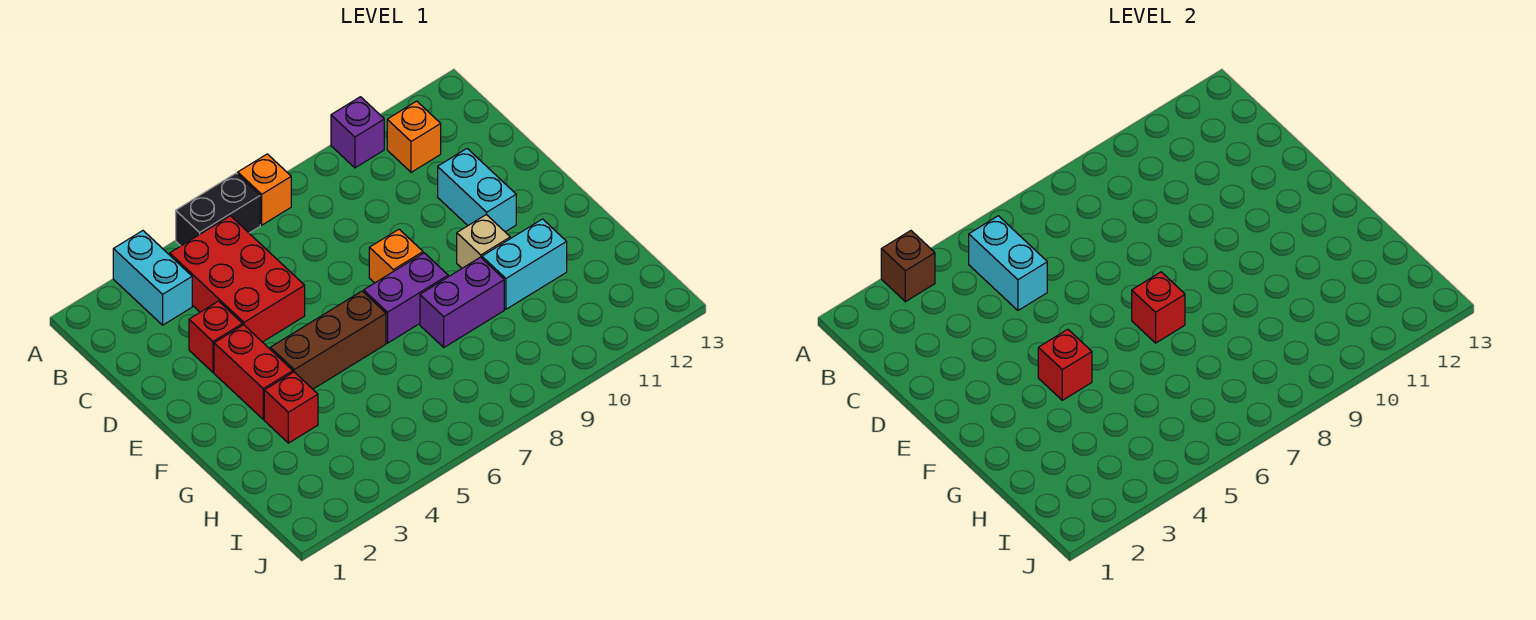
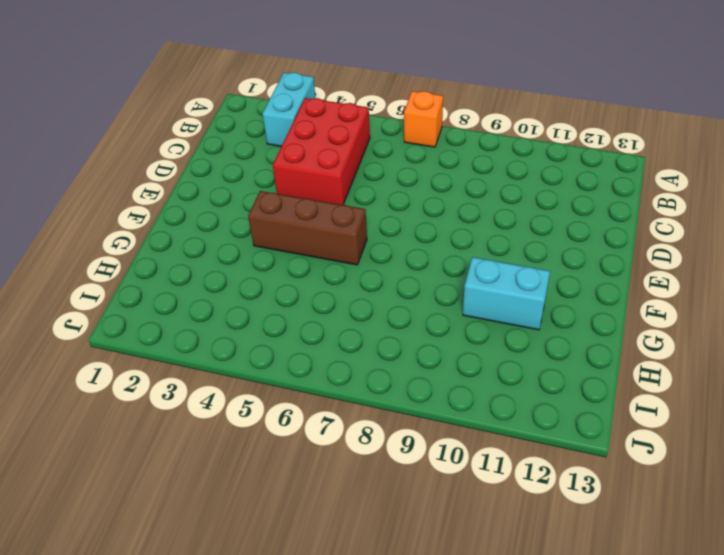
none -> black 1x2 brick [176,173,260,246]
none -> purple 1x1 brick [331,97,384,168]
none -> orange 1x1 brick [387,101,441,172]

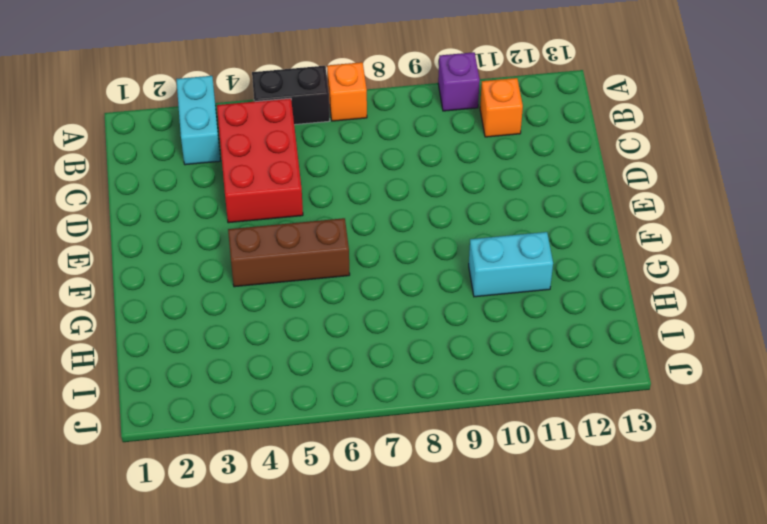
none -> red 1x1 brick [189,301,243,372]
none -> cyan 1x2 brick [438,149,516,232]
none -> red 1x2 brick [214,325,293,419]

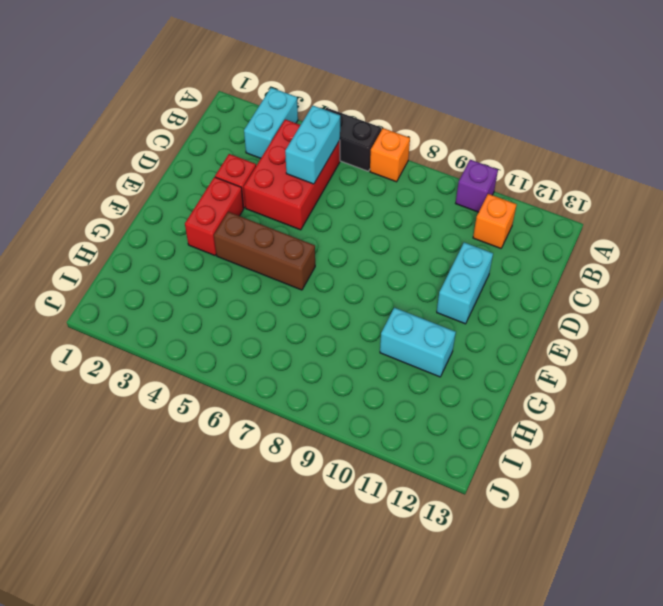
none -> orange 1x1 brick [369,229,423,283]
none -> purple 1x2 brick [364,253,448,343]
none -> tan 1x1 brick [457,215,510,268]

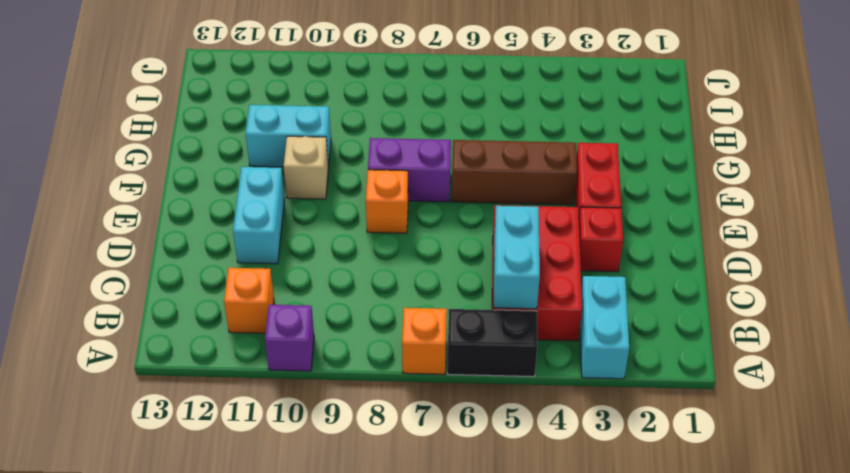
none -> red 1x1 brick [264,372,318,443]
none -> purple 1x2 brick [420,257,504,347]
none -> brown 1x1 brick [881,231,935,302]

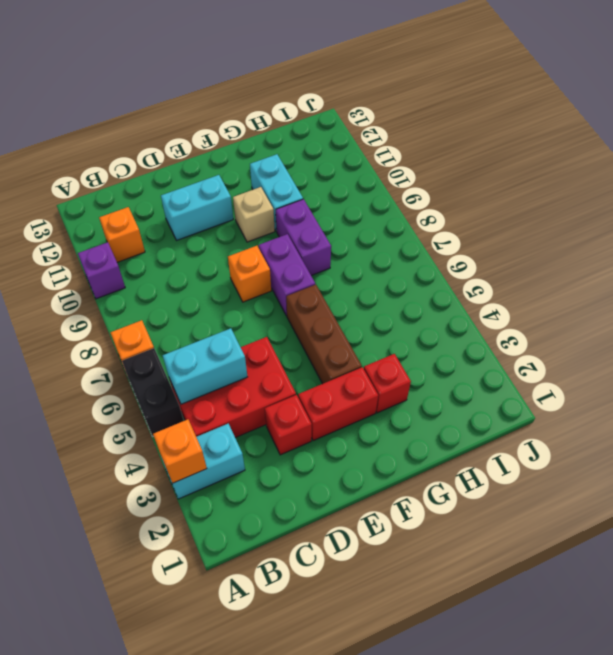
orange 1x1 brick [153,419,207,483] -> brown 1x1 brick [881,231,935,302]
none -> red 1x1 brick [1038,329,1092,400]
none -> red 1x1 brick [1132,272,1185,343]

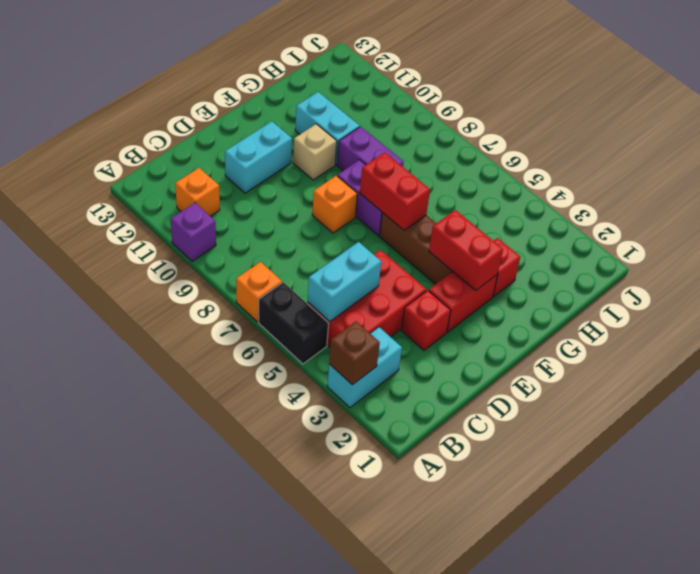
red 1x2 brick [429,210,503,290] -> red 1x1 brick [1038,329,1092,400]
red 1x2 brick [360,152,430,230] -> red 1x1 brick [1132,272,1185,343]

